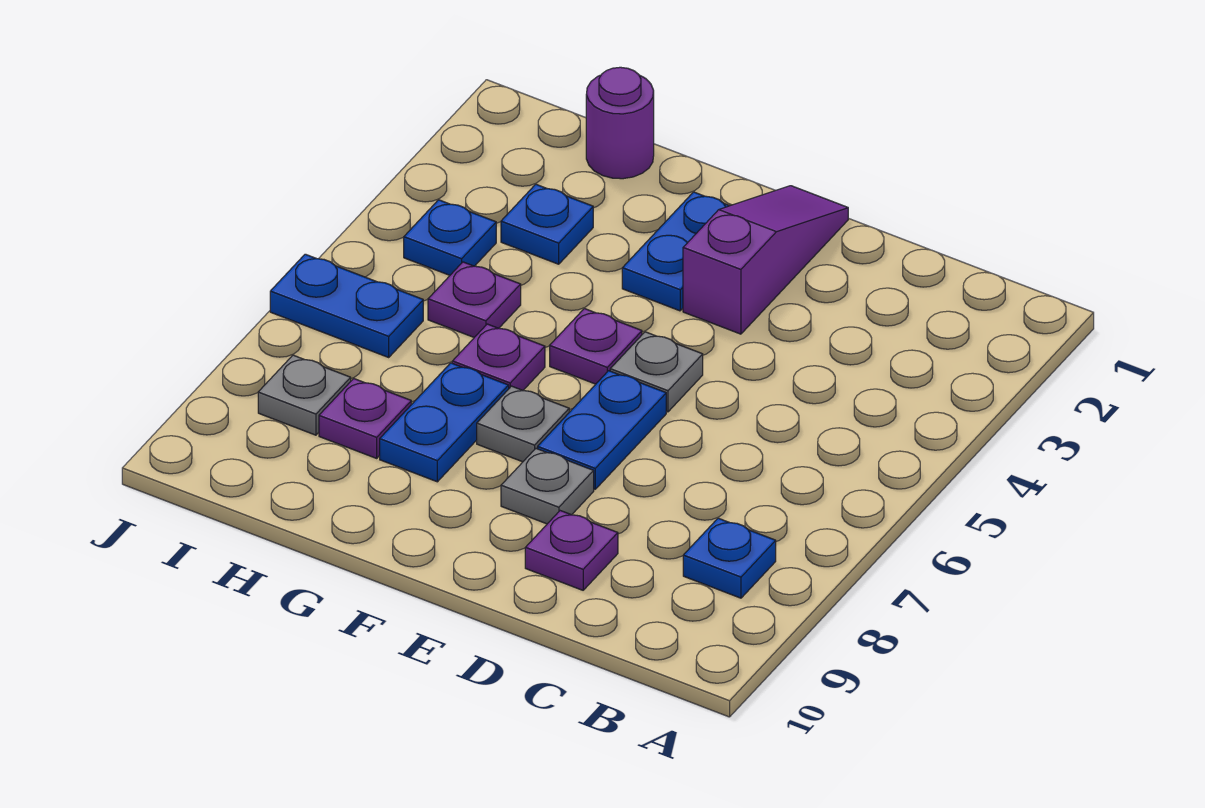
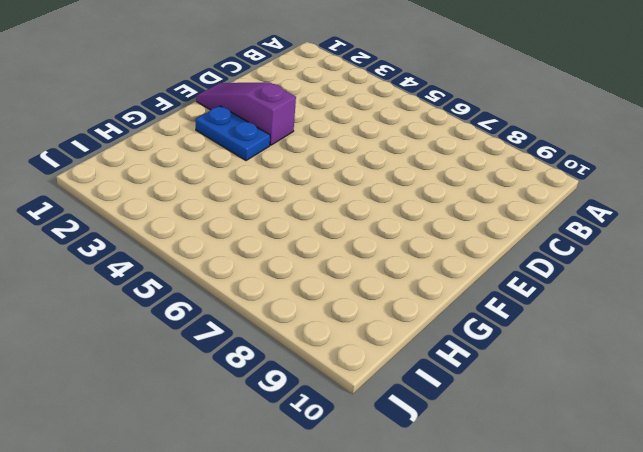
none -> blue 1x1 plate [683,518,776,598]
none -> purple 1x1 plate [525,511,618,590]
none -> grey 1x1 plate [610,332,703,412]

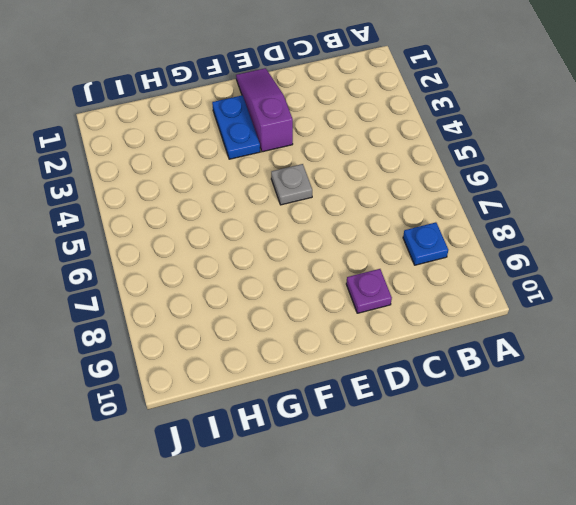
none -> blue 1x2 plate [538,371,666,489]
none -> grey 1x1 plate [501,449,594,524]
none -> purple 1x1 plate [550,309,642,384]

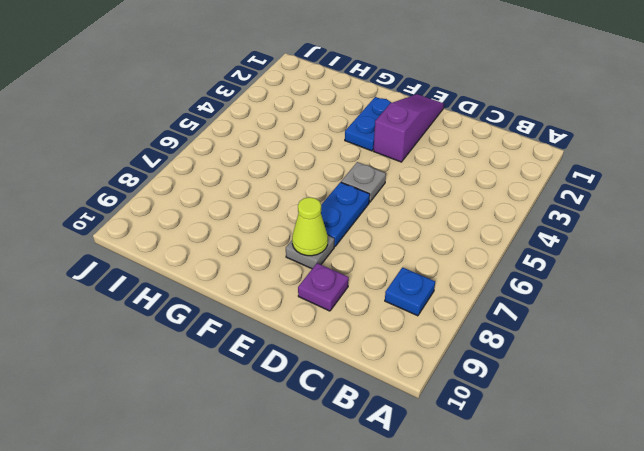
lime 1x1 cone [292,197,328,256] -> none
none -> purple 1x1 plate [550,309,642,384]
none -> grey 1x1 plate [477,386,569,462]
none -> purple 1x1 plate [452,324,545,390]

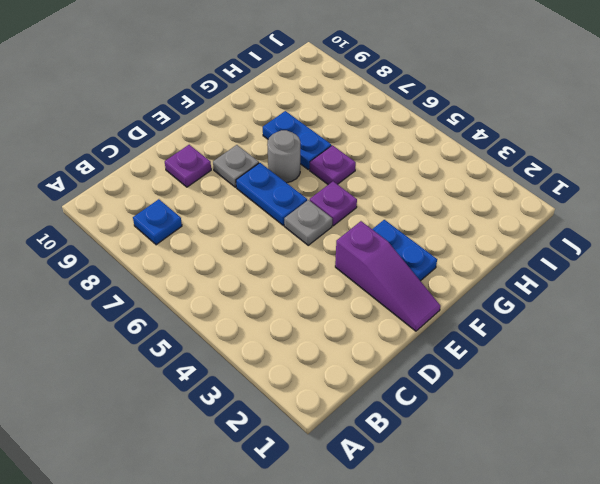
grey 1x1 round brick [267,130,300,183] -> grey 1x1 plate [477,386,569,462]
none -> purple 1x1 round brick [586,67,654,179]
none -> blue 1x1 plate [501,184,593,264]
none -> purple 1x1 plate [428,262,521,337]

